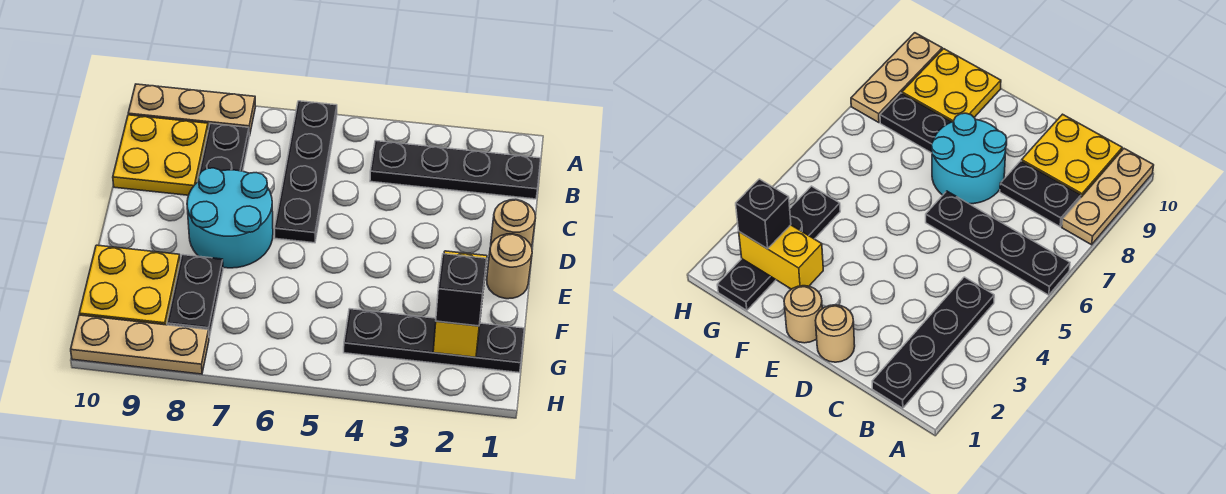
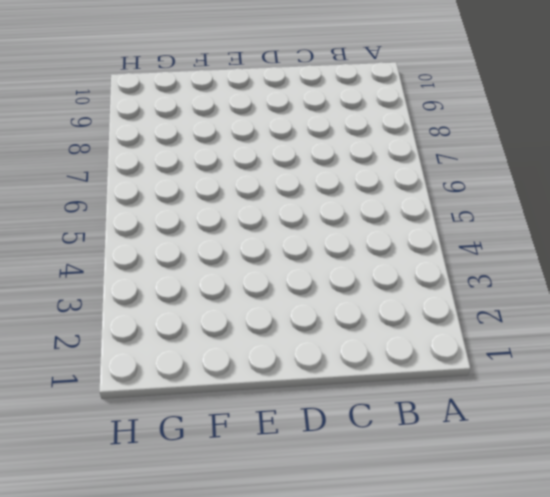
none -> black 1x4 plate [275,101,337,243]
none -> tan 1x3 plate [128,84,256,136]
none -> black 1x4 plate [370,141,541,199]

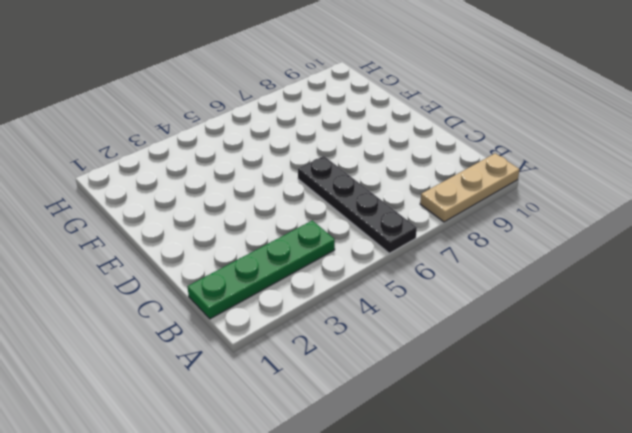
green 1x4 plate [187,220,335,319] -> black 1x4 plate [370,141,541,199]
none -> black 1x2 plate [197,123,249,182]
none -> yellow 2x2 plate [113,115,208,195]
none -> tan 1x1 round brick [491,200,536,247]

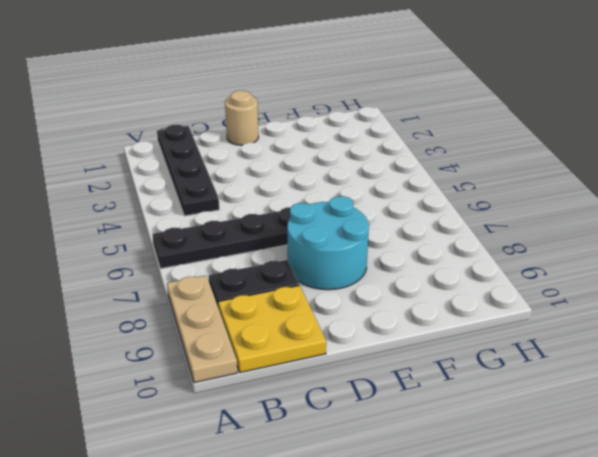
none -> tan 1x1 round brick [487,234,532,299]
none -> black 1x2 plate [167,255,223,337]
none -> yellow 2x2 plate [79,245,180,325]

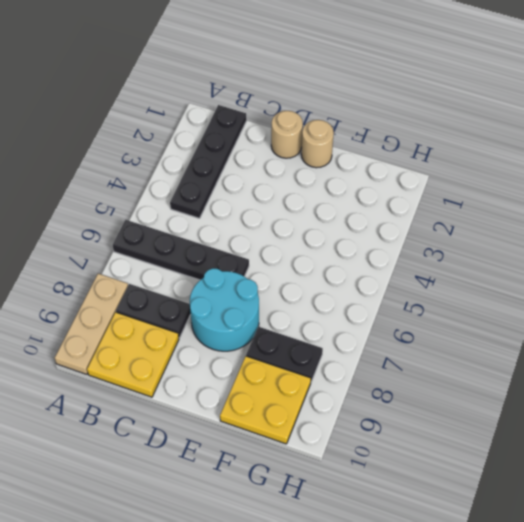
none -> black 1x4 plate [344,309,524,373]
none -> tan 1x3 plate [71,315,209,374]
none -> yellow 1x2 brick [433,251,487,357]

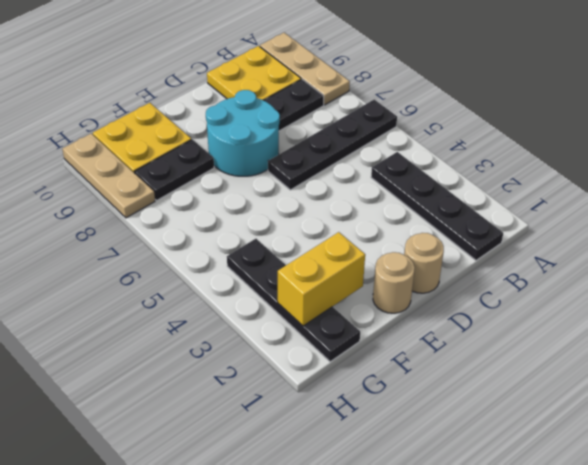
none -> black 1x1 brick [436,254,487,326]

